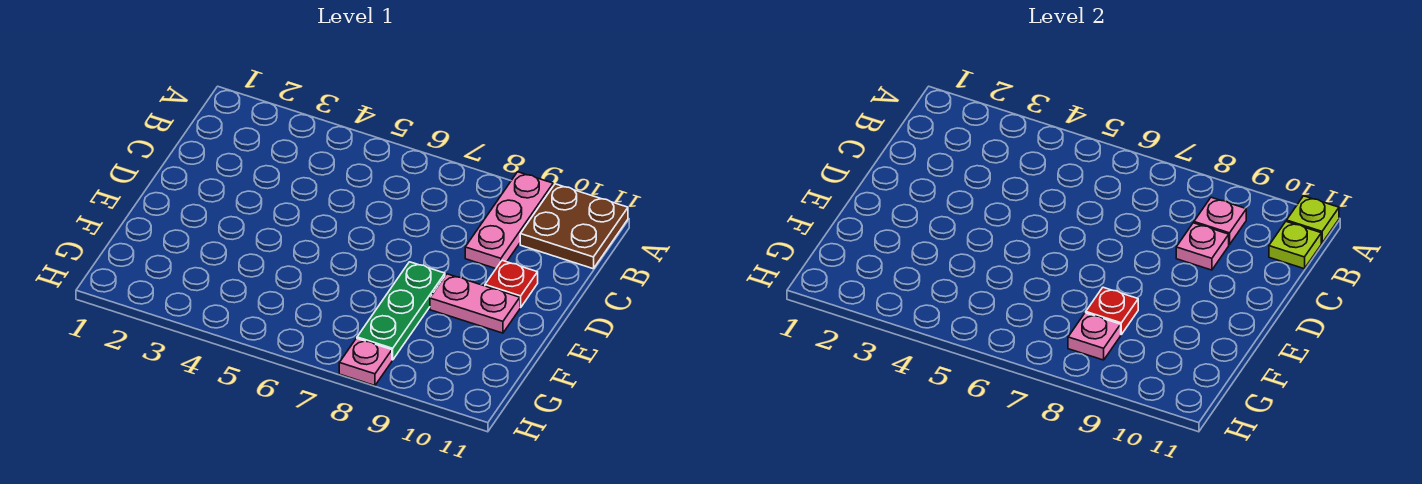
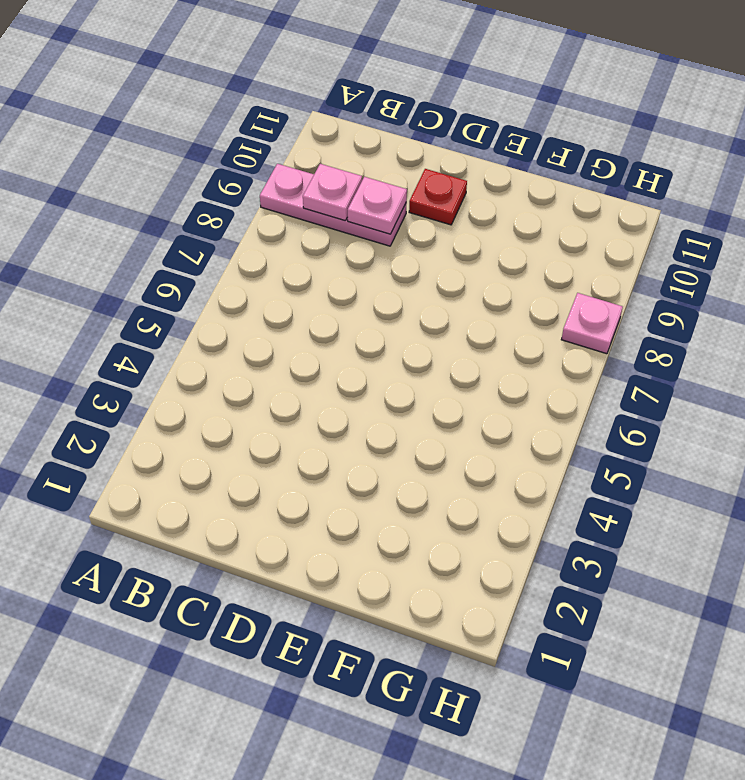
none -> brown 2x2 plate [520,184,628,269]
none -> green 1x3 plate [357,262,445,360]
none -> pink 1x2 plate [430,274,520,333]

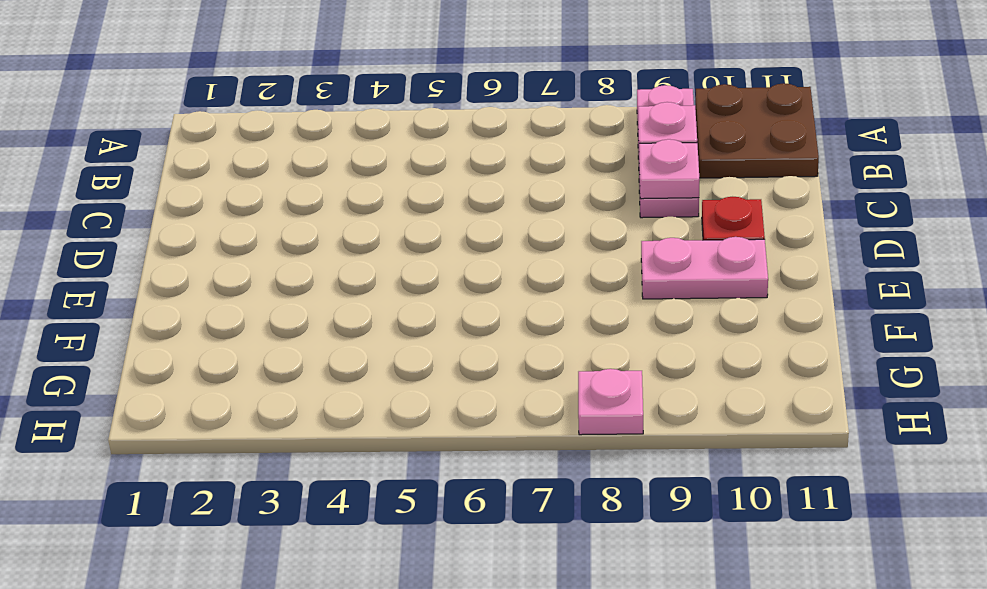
none -> green 1x3 plate [357,262,445,360]
none -> lime 1x1 plate [1287,196,1339,243]
none -> lime 1x1 plate [1269,221,1321,269]

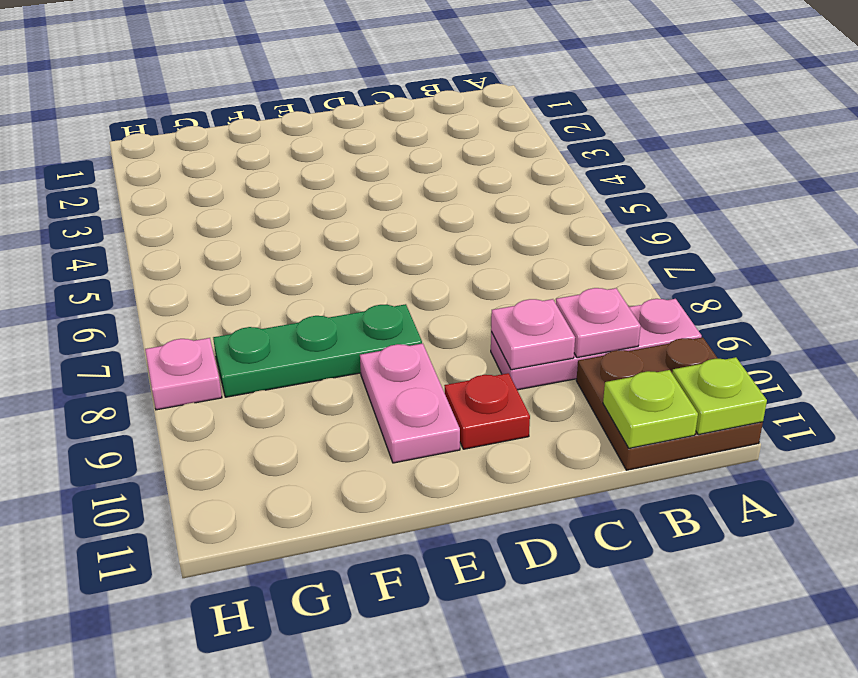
none -> red 1x1 plate [1086,287,1138,334]
none -> pink 1x1 plate [1068,313,1121,360]

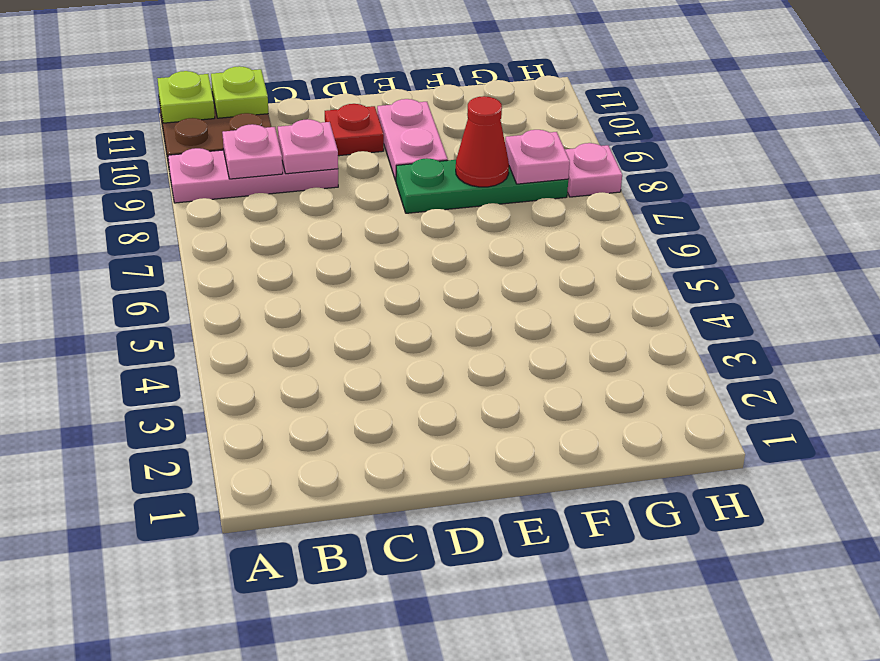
red 1x1 cone [456,96,509,187] -> red 1x1 plate [1086,287,1138,334]

